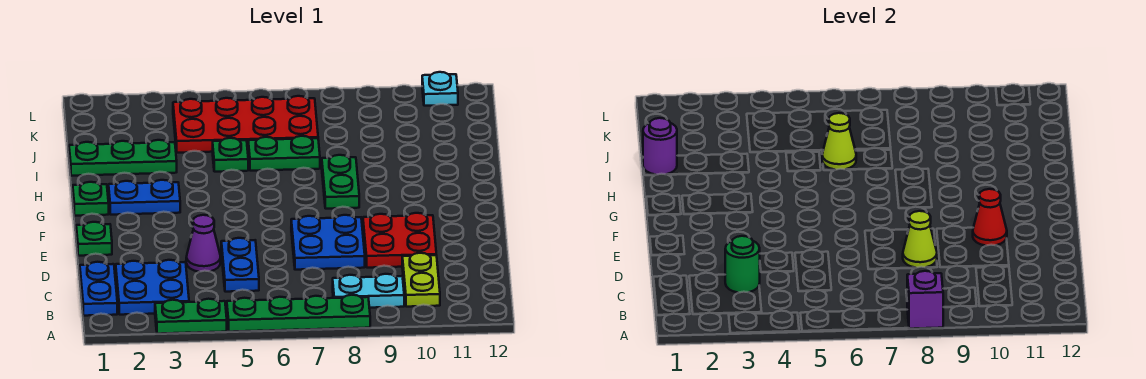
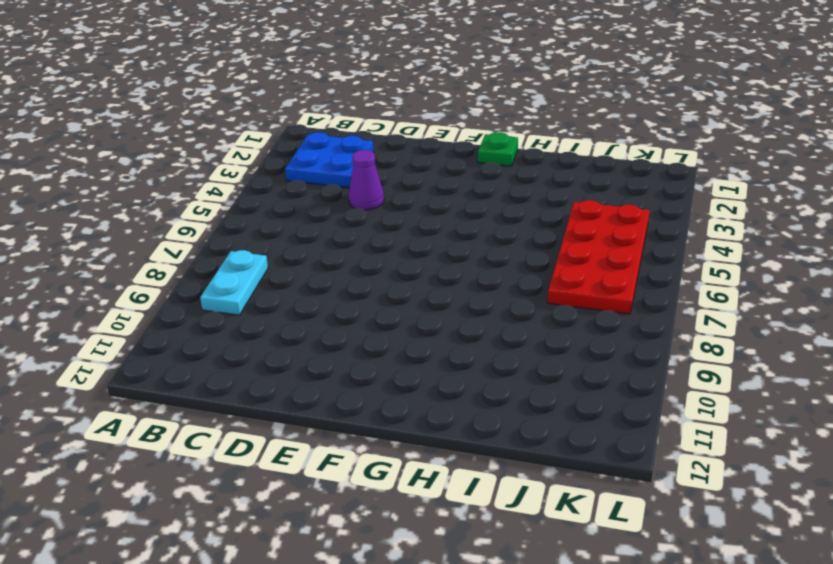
none -> green 1x2 plate [155,299,227,334]
none -> green 1x4 plate [227,295,370,332]
none -> blue 1x2 plate [80,262,117,316]

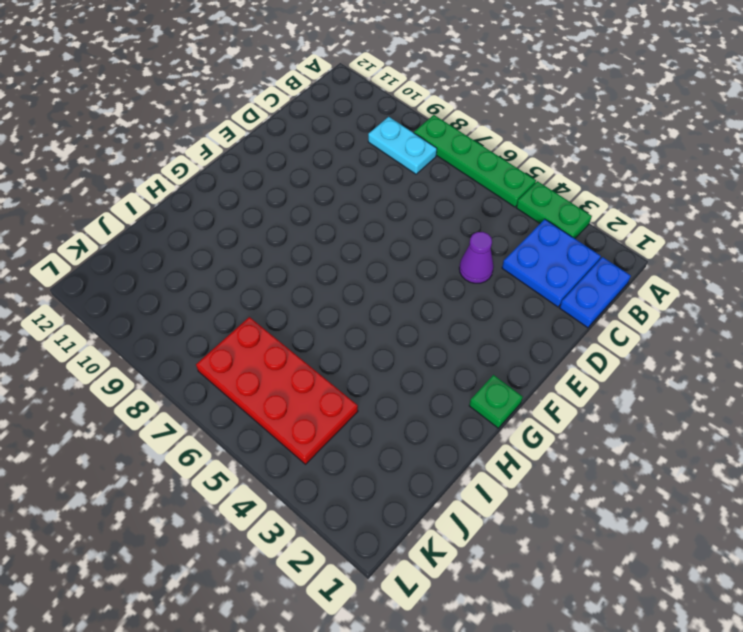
none -> lime 1x2 plate [402,253,440,307]
none -> blue 1x2 plate [221,238,259,292]
none -> blue 2x2 plate [291,215,365,270]

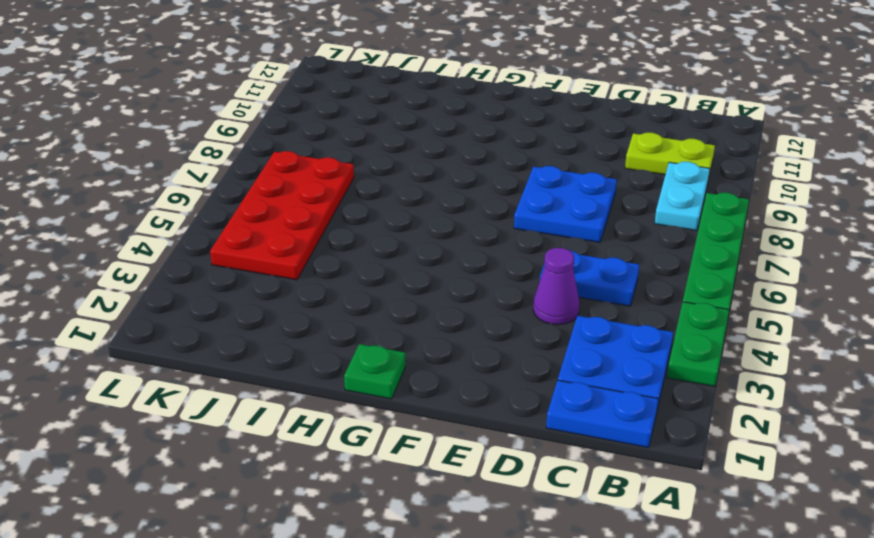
none -> red 2x2 plate [363,213,436,268]
none -> green 1x1 plate [76,222,112,256]
none -> blue 1x2 plate [109,180,180,215]

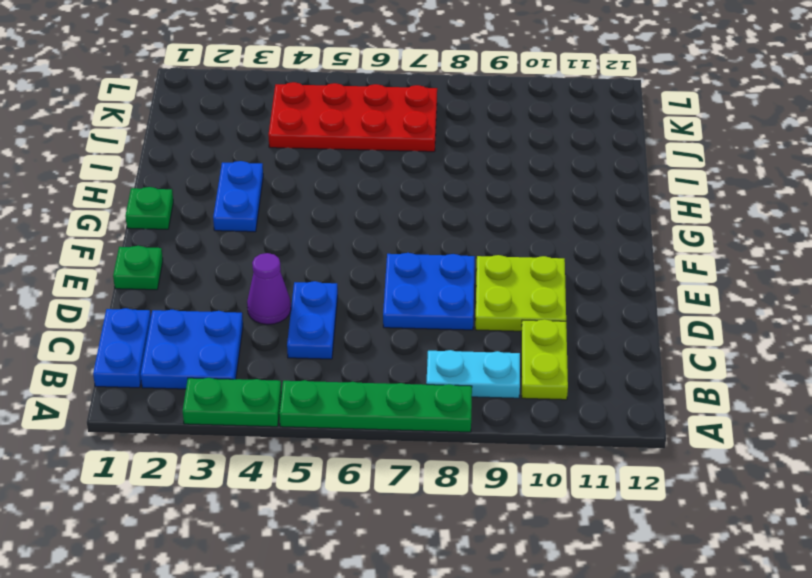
lime 2x2 plate [475,255,566,331] -> red 2x2 plate [363,213,436,268]
blue 1x2 plate [213,161,263,232] -> blue 1x2 plate turned to [109,180,180,215]
none -> green 1x2 plate [322,155,359,209]
none -> green 1x3 plate [69,140,177,176]
none -> green 1x1 plate [213,138,248,172]

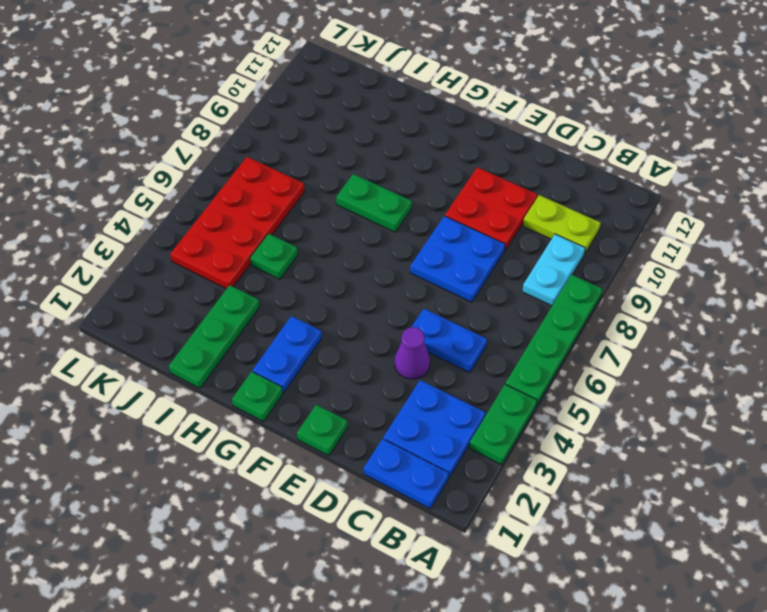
none -> green 1x2 plate [248,136,320,171]
none -> cyan 1x1 plate [422,72,458,106]
none -> purple 1x1 brick [907,271,943,329]

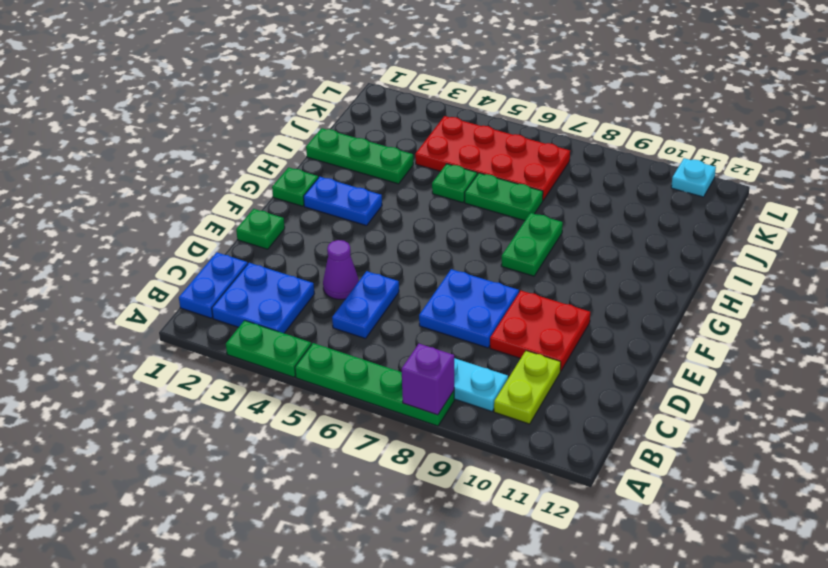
none -> green 1x1 round brick [725,236,760,293]
none -> lime 1x1 cone [903,211,937,268]
none -> red 1x1 cone [973,189,1007,246]

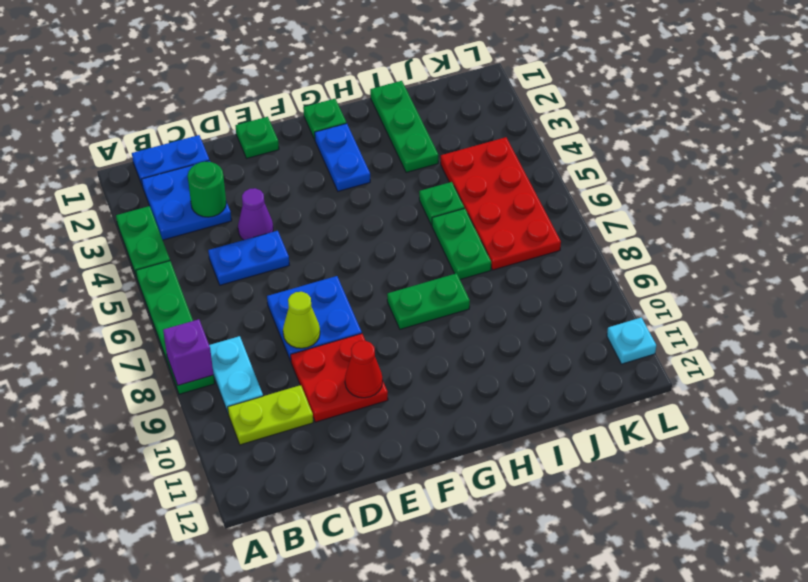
none -> purple 1x1 round brick [643,118,677,175]
none -> lime 1x1 cone [822,113,856,170]

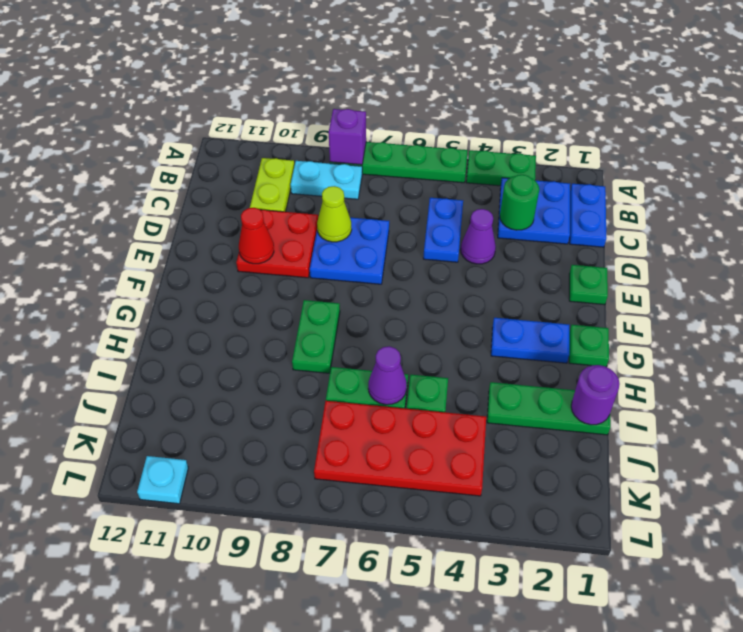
purple 1x1 cone [368,346,407,405] -> lime 1x1 cone [822,113,856,170]

